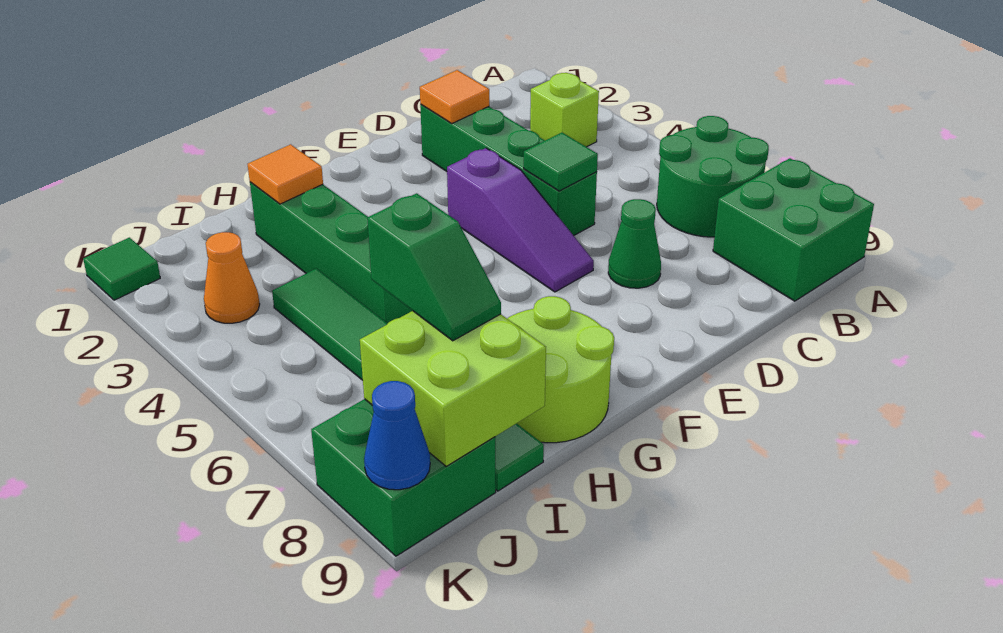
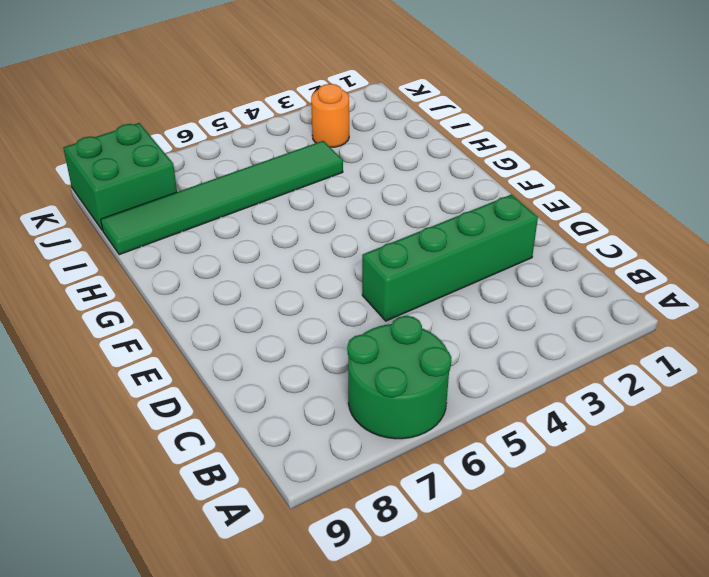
orange 1x1 round brick [311,84,349,147] -> orange 1x1 cone [204,232,260,323]
none -> green 2x2 brick [713,158,874,301]
none -> lime 1x1 brick [530,73,599,147]
none -> green 1x1 cone [608,199,661,288]

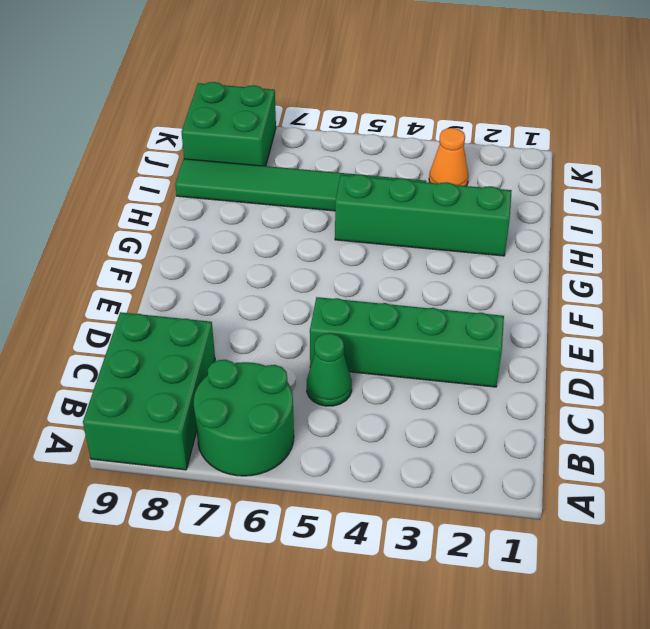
green 2x3 brick [83,312,215,470] -> green 2x2 brick [713,158,874,301]
green 1x1 cone [307,333,352,406] -> green 1x1 cone moved to [608,199,661,288]
none -> lime 1x1 brick [530,73,599,147]
none -> purple 1x3 slope [447,148,594,292]
none -> lime 2x2 round brick [507,296,614,443]

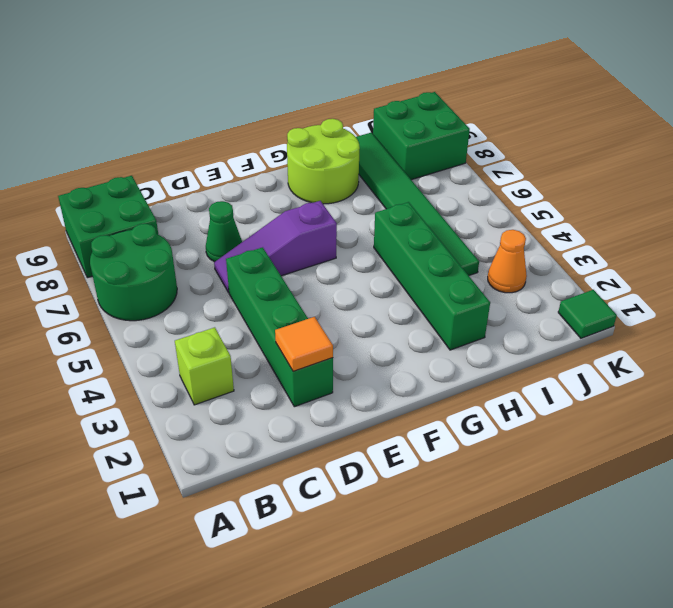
purple 1x3 slope [214,201,337,293] -> purple 1x3 slope turned to [447,148,594,292]
none -> green 1x1 tile [524,133,598,191]
none -> orange 1x1 tile [248,144,323,204]
none -> lime 2x2 brick [360,311,546,466]

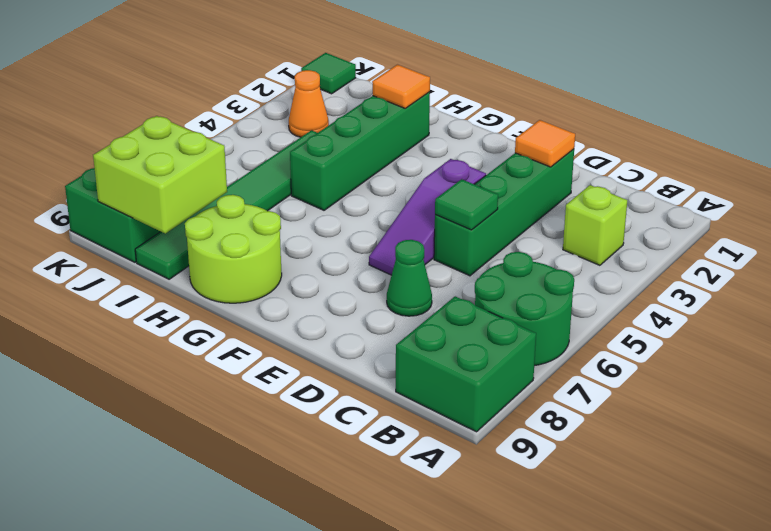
none -> blue 1x1 cone [364,381,430,490]
none -> green 1x2 slope [367,193,501,341]

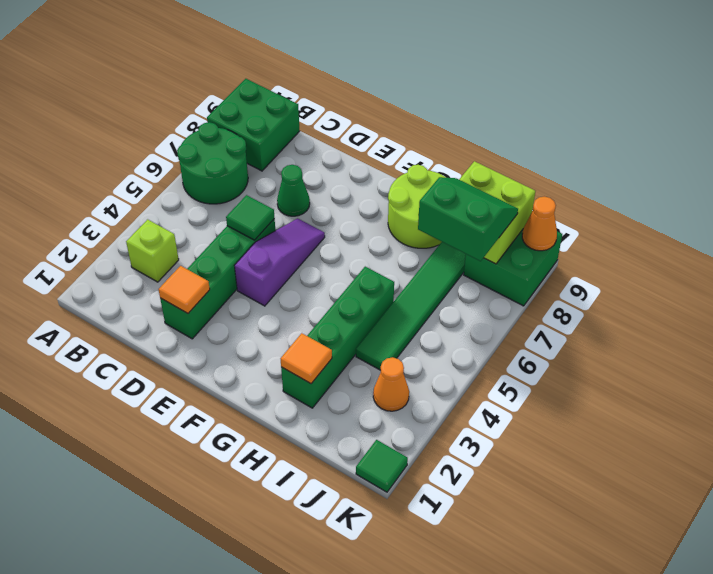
green 2x2 slope [418,177,518,261] -> green 1x2 slope [367,193,501,341]
orange 1x1 cone [522,197,557,251] -> blue 1x1 cone [364,381,430,490]

